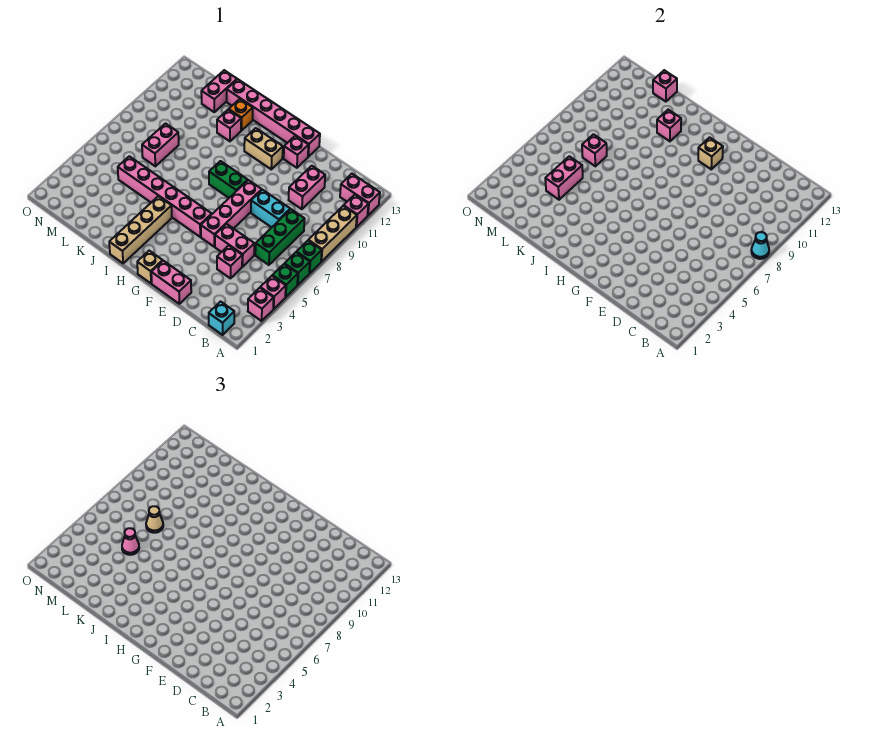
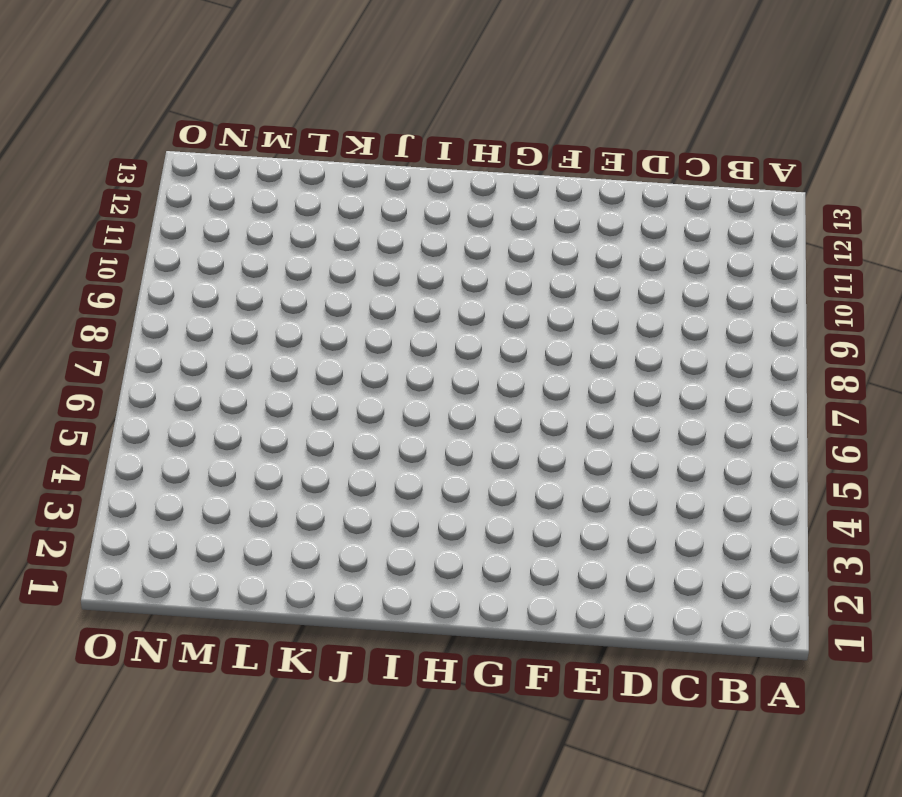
none -> pink 1x1 brick [248,288,274,321]
none -> pink 1x1 brick [260,276,286,309]
none -> green 1x1 brick [272,264,298,297]
none -> green 1x1 brick [285,252,310,285]

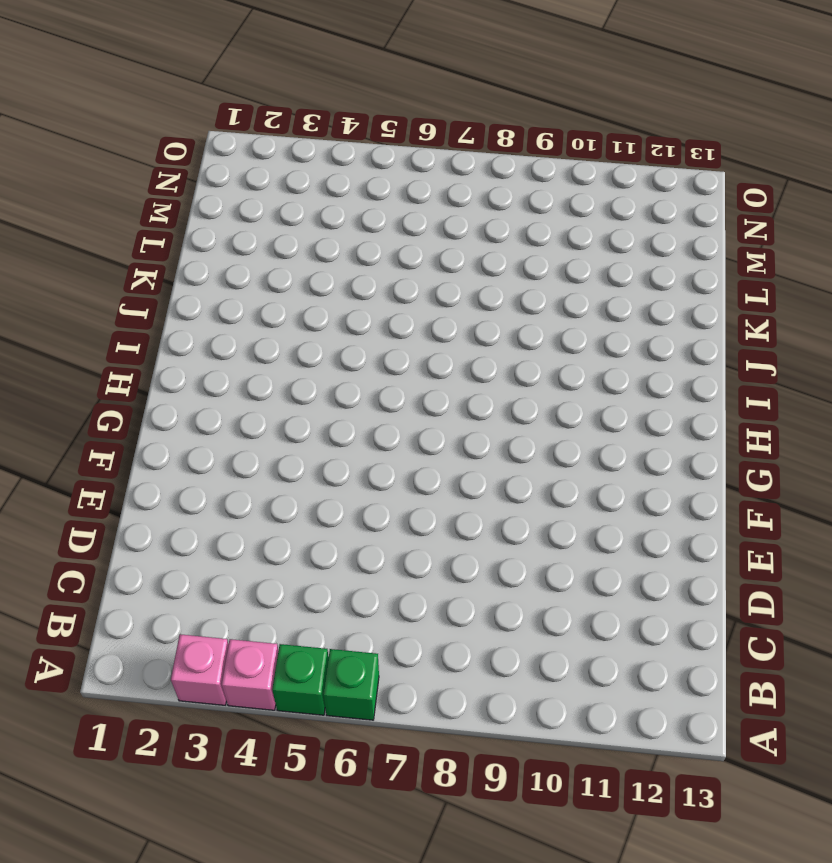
none -> green 1x1 brick [297,241,322,273]
none -> tan 1x3 brick [308,206,357,262]
none -> pink 1x1 brick [344,195,368,227]
none -> pink 1x2 brick [340,174,380,215]

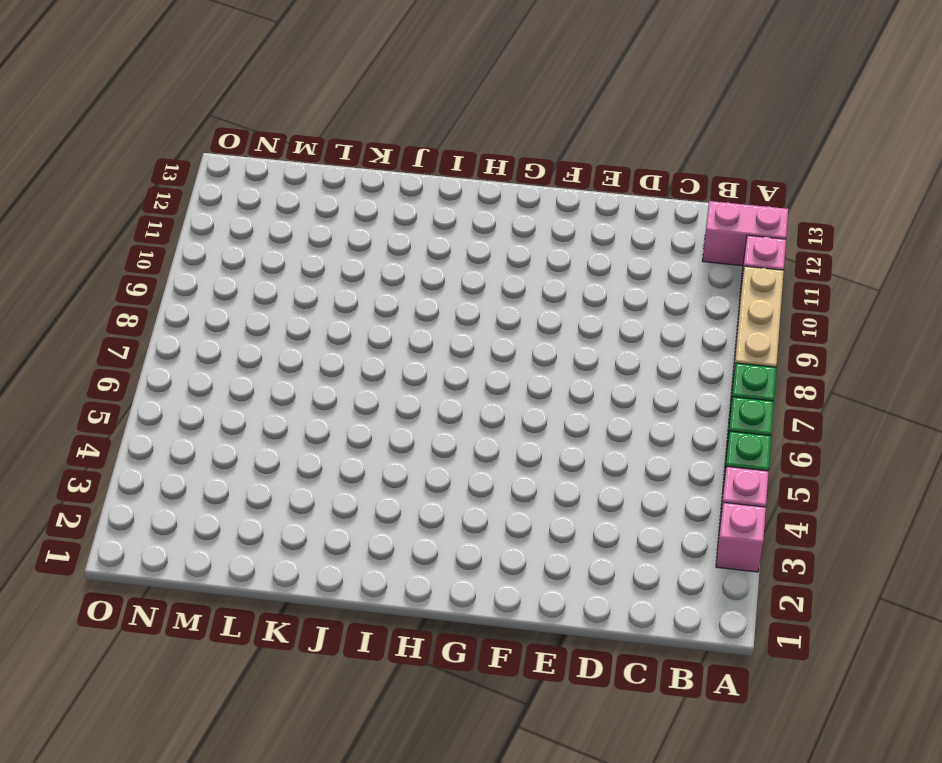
none -> cyan 1x1 brick [209,302,234,335]
none -> green 1x3 brick [255,209,305,265]
none -> pink 1x1 brick [217,245,242,278]
none -> pink 1x2 brick [215,224,254,267]

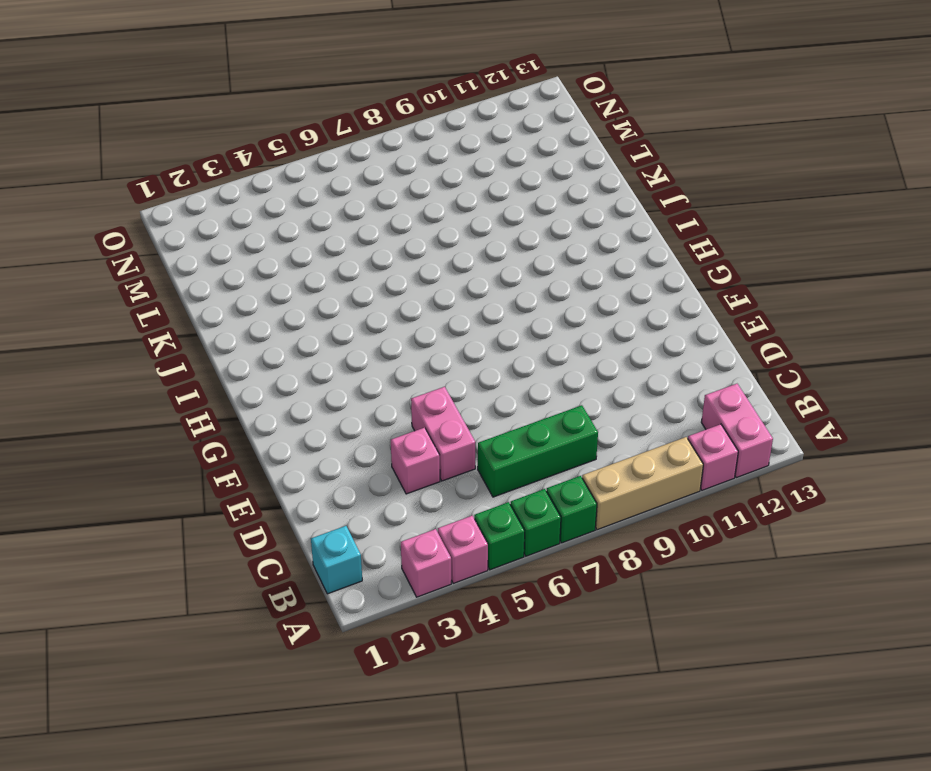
none -> cyan 1x2 brick [251,190,290,227]
none -> pink 1x2 brick [289,166,325,209]
none -> pink 1x2 brick [151,261,191,304]
none -> pink 1x4 brick [201,180,262,247]

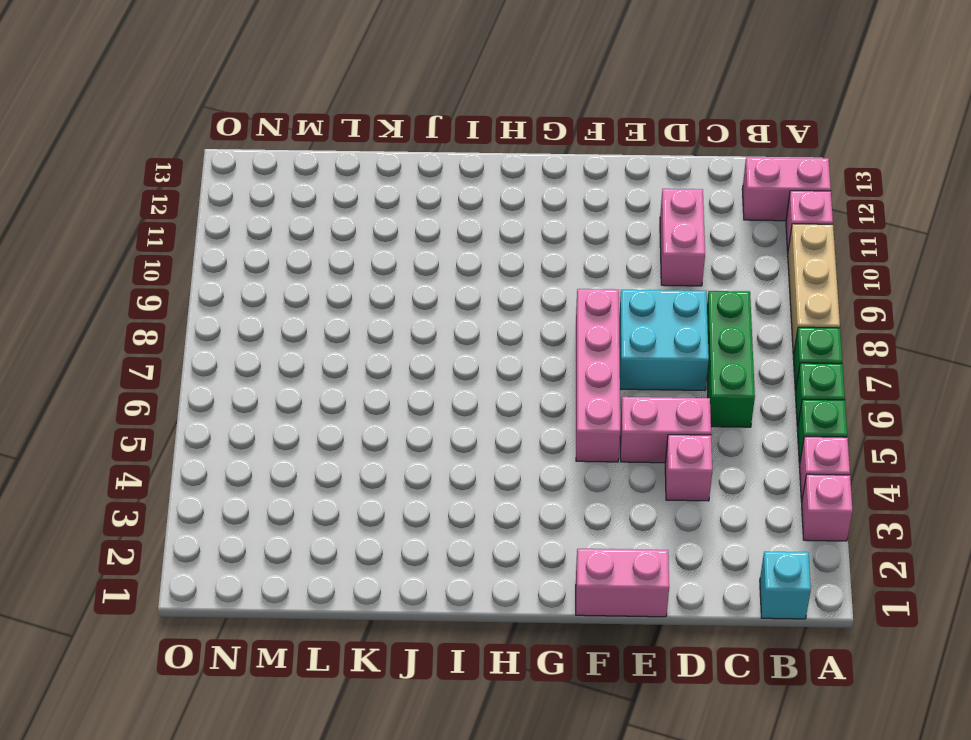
cyan 2x2 brick [619,290,709,391] -> cyan 1x2 brick [251,190,290,227]
none -> pink 1x1 brick [284,136,308,168]
none -> pink 1x6 brick [227,79,320,157]
none -> tan 1x1 brick [137,251,163,284]
none -> pink 1x6 brick [118,156,212,237]

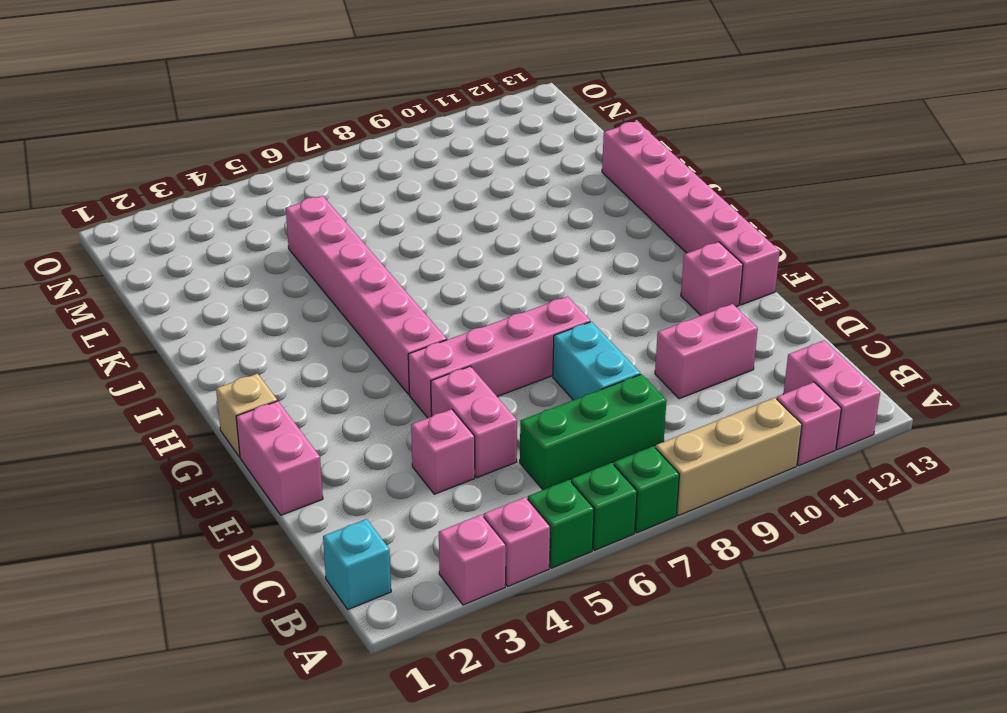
none -> green 1x2 brick [209,161,248,198]
none -> tan 1x2 brick [244,128,283,169]
none -> tan 1x4 brick [109,196,172,263]
none -> pink 1x1 brick [217,110,241,141]

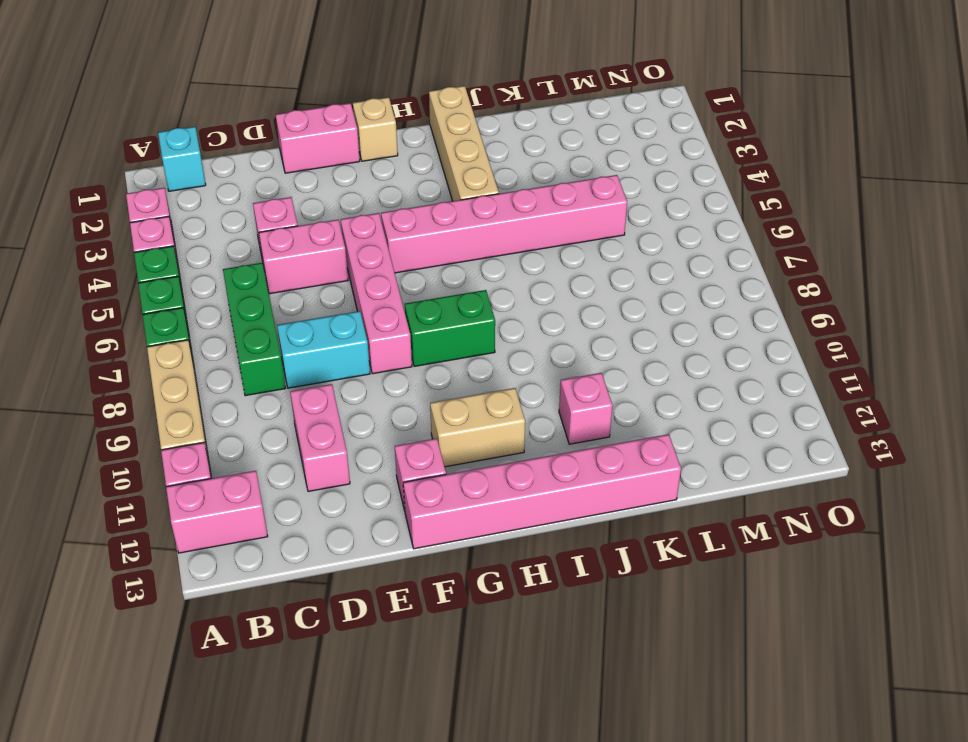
none -> orange 1x1 brick [229,99,253,131]
none -> pink 1x2 brick [142,124,179,166]
none -> pink 1x2 brick [201,70,237,112]
none -> cyan 1x1 cone [751,232,769,259]

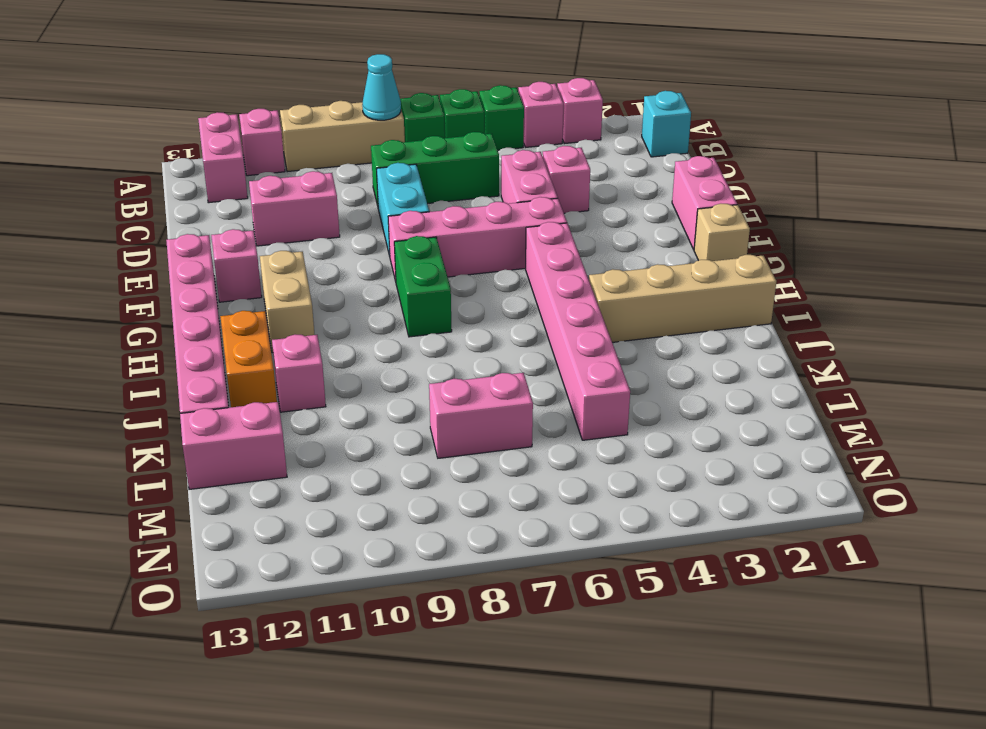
orange 1x2 brick [220,311,277,407] -> orange 1x1 brick [229,99,253,131]
none -> tan 1x1 brick [698,137,723,169]
none -> pink 1x1 brick [657,110,681,141]
none -> pink 1x2 brick [545,156,583,200]
none -> pink 1x1 brick [582,134,607,166]

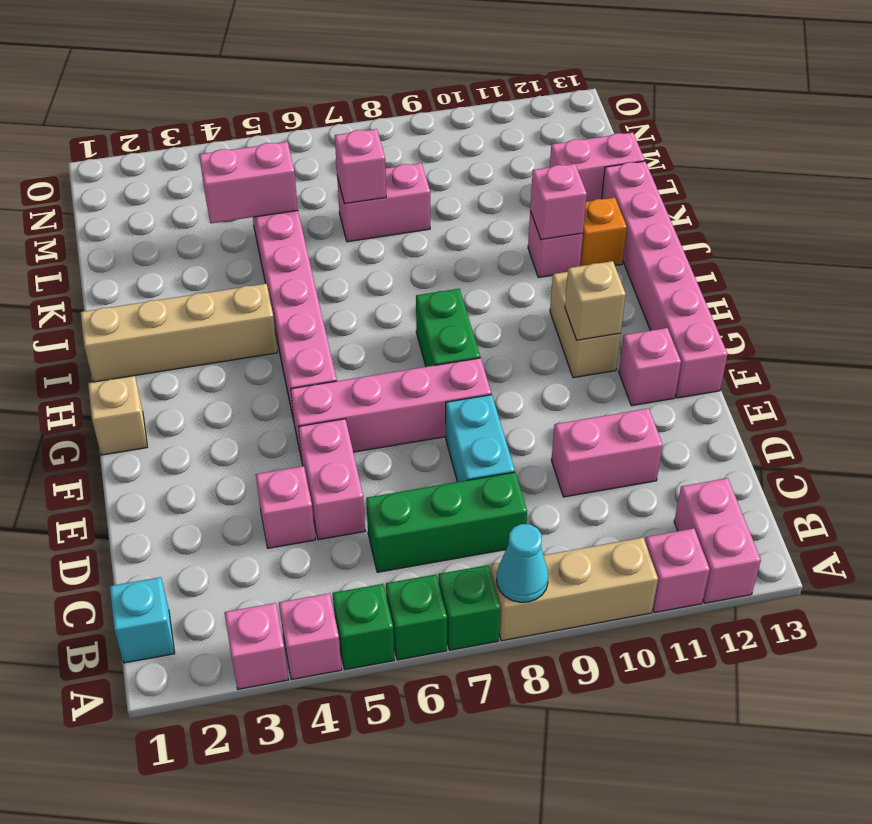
none -> pink 1x2 brick [151,261,191,304]
none -> pink 1x1 brick [653,70,677,102]
none -> pink 1x1 cone [122,528,139,555]
none -> tan 1x1 cone [146,506,163,533]

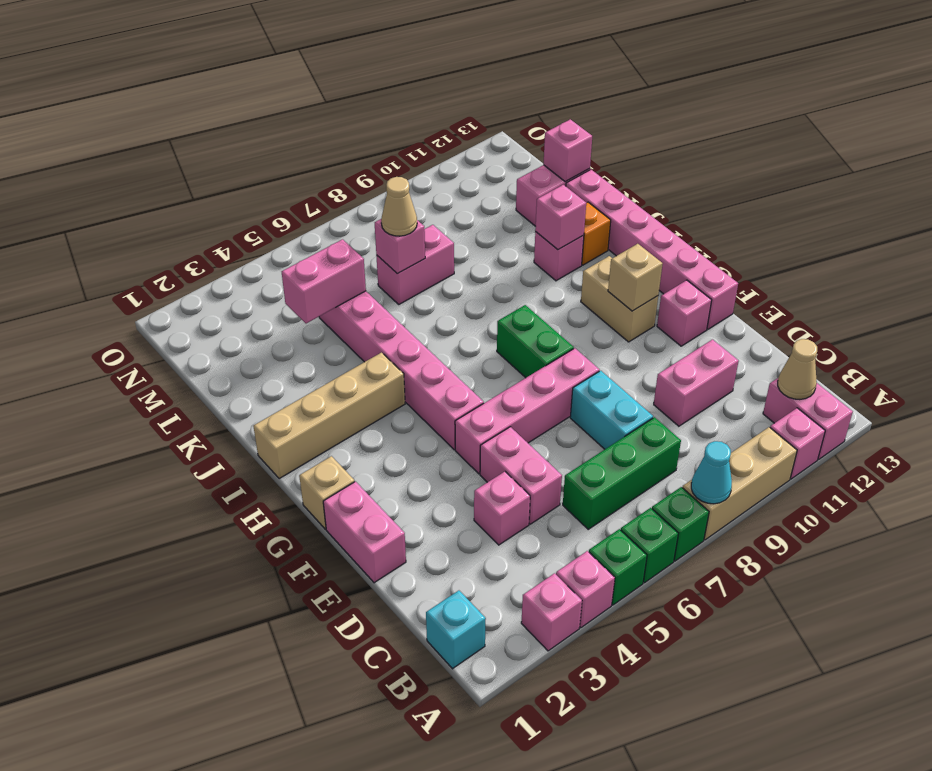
tan 1x1 cone [778,339,817,400] -> none
none -> pink 1x1 cone [122,528,139,555]

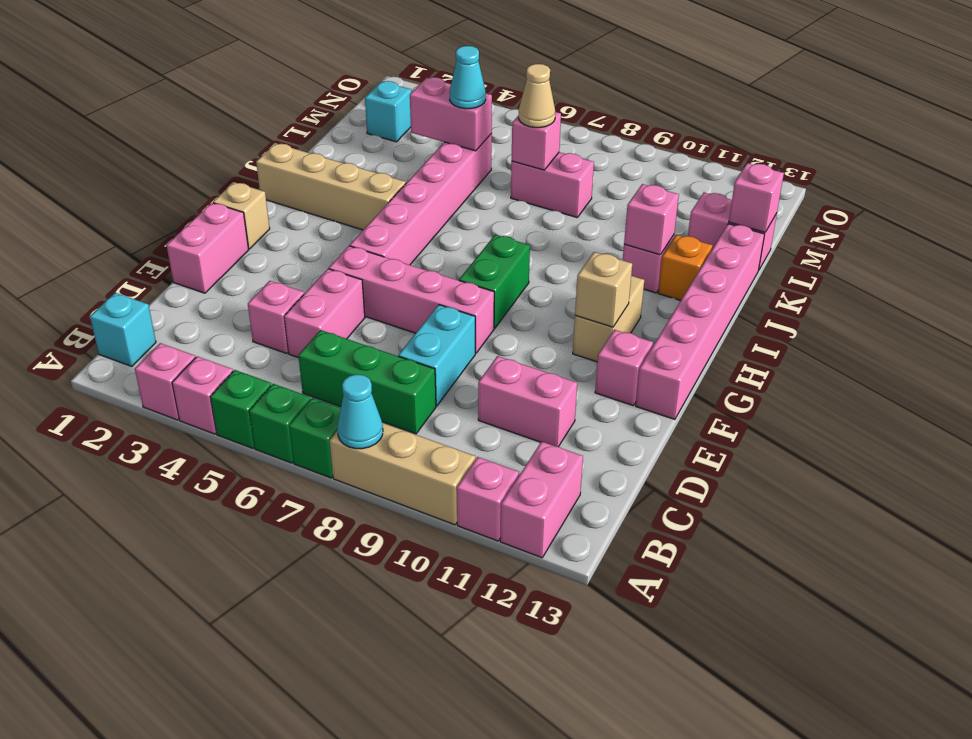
cyan 1x1 cone [450,46,486,109] -> pink 1x1 cone [122,528,139,555]
cyan 1x1 brick [365,81,411,142] -> none

